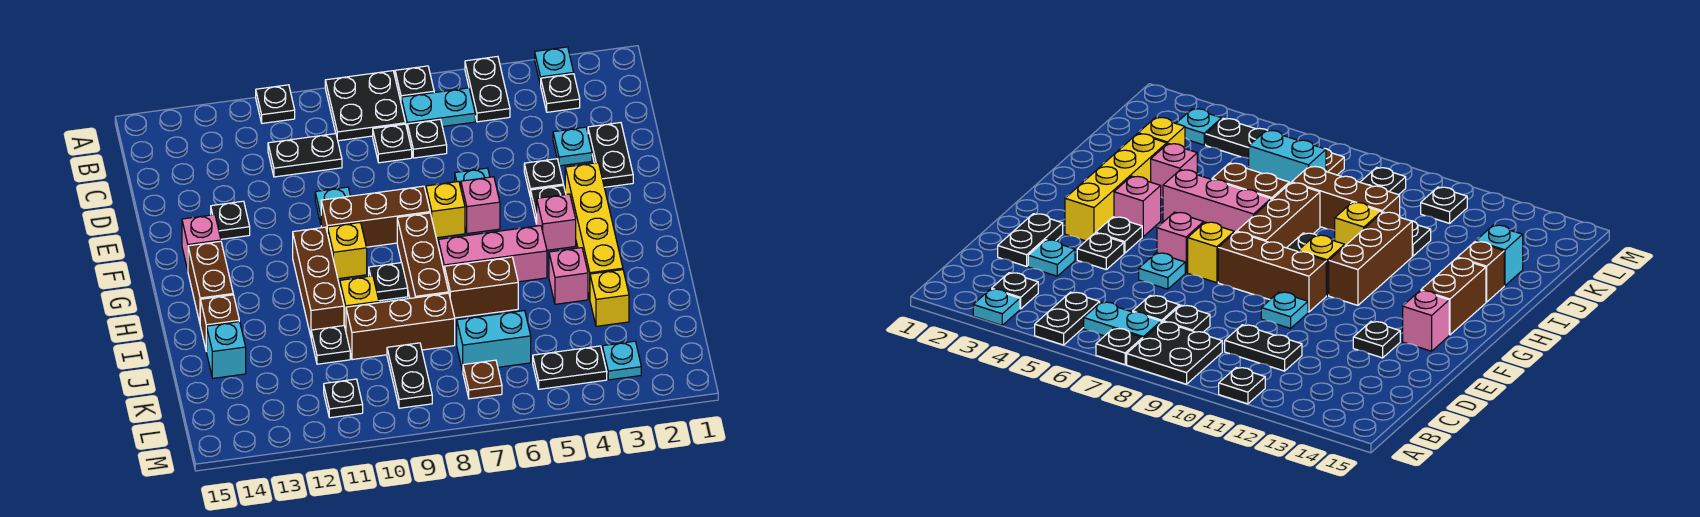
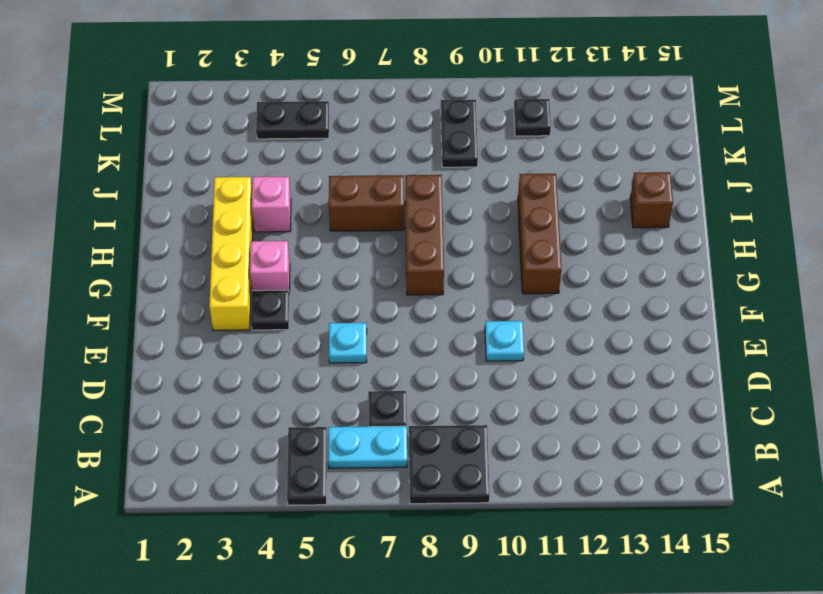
none -> cyan 1x1 plate [535,47,574,85]
none -> black 1x1 plate [395,66,434,101]
none -> black 1x1 plate [256,85,295,123]
none -> black 1x1 plate [541,74,580,112]

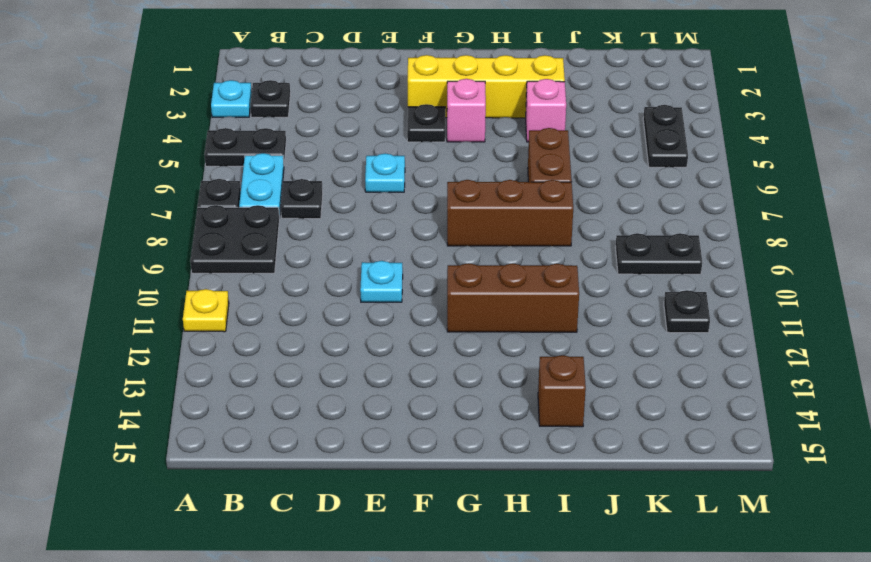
yellow 1x1 plate [183,289,229,332] -> black 1x1 plate [256,85,295,123]
none -> black 1x1 plate [373,124,412,163]
none -> black 1x2 plate [268,134,342,177]
none -> black 1x2 plate [588,123,633,187]
none -> cyan 1x1 plate [553,127,592,166]

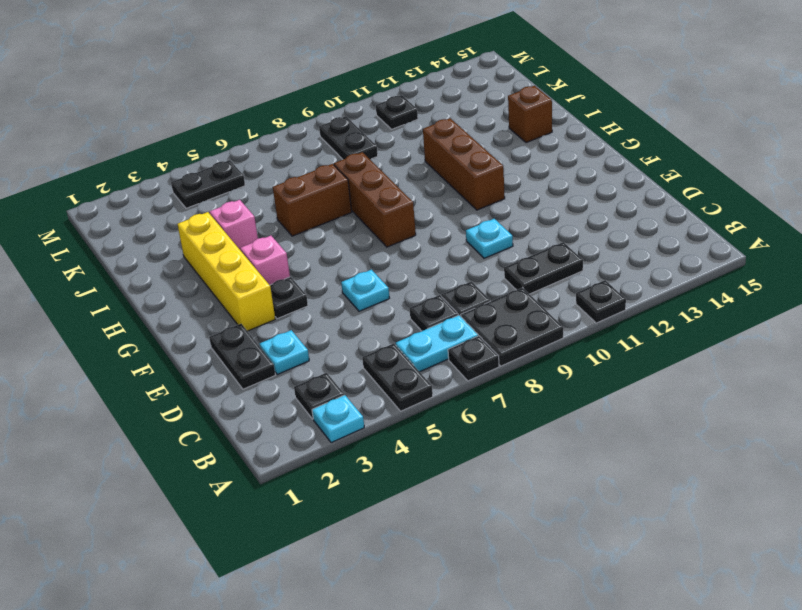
none -> black 1x1 plate [524,159,563,197]
none -> black 1x1 plate [211,201,250,239]
none -> pink 1x1 brick [461,177,500,234]
none -> yellow 1x1 brick [426,182,465,238]

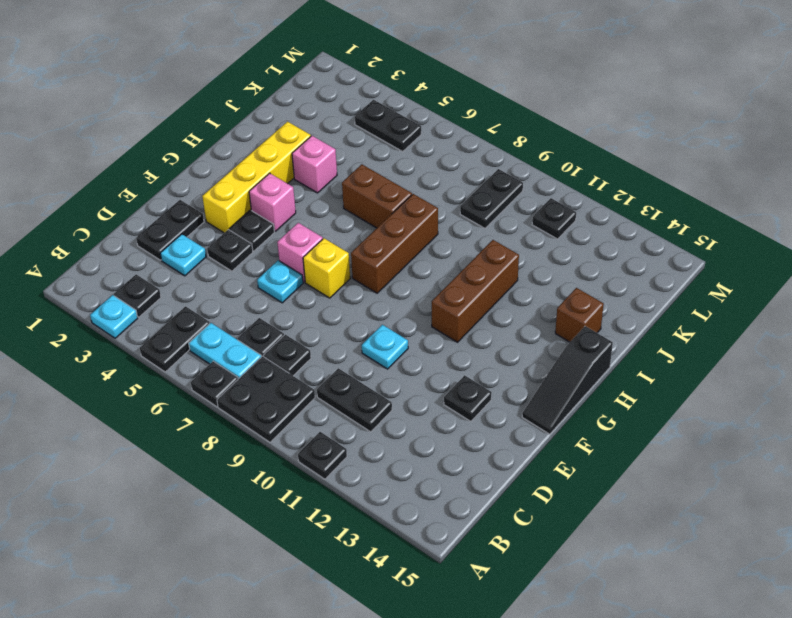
black 1x3 slope [522,326,613,434] -> none
none -> brown 1x3 brick [321,186,430,247]
none -> pink 1x1 brick [182,215,221,270]
none -> yellow 1x1 brick [328,223,367,279]
none -> brown 1x2 brick [188,241,233,322]

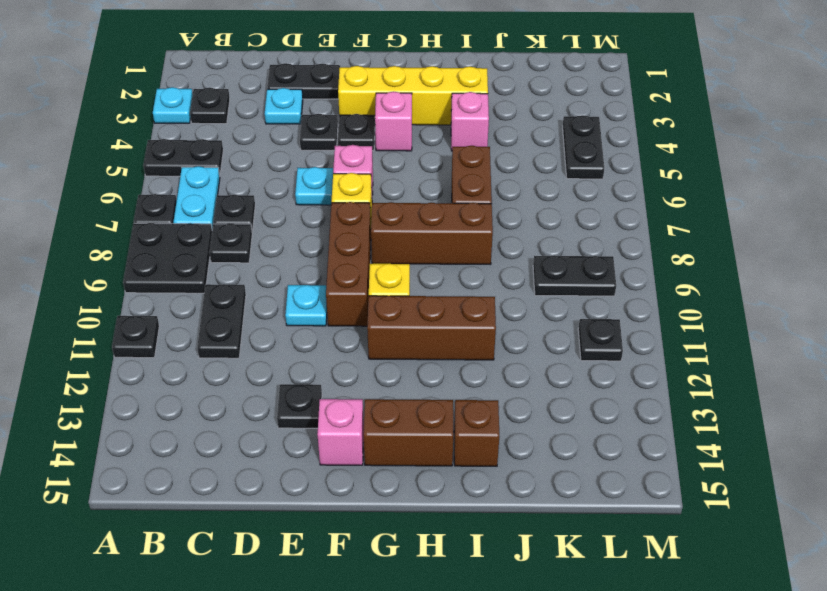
none -> pink 1x3 brick [438,226,547,282]
none -> black 1x1 plate [369,263,408,301]
none -> yellow 1x1 brick [340,276,379,330]
none -> yellow 1x1 brick [590,270,629,326]

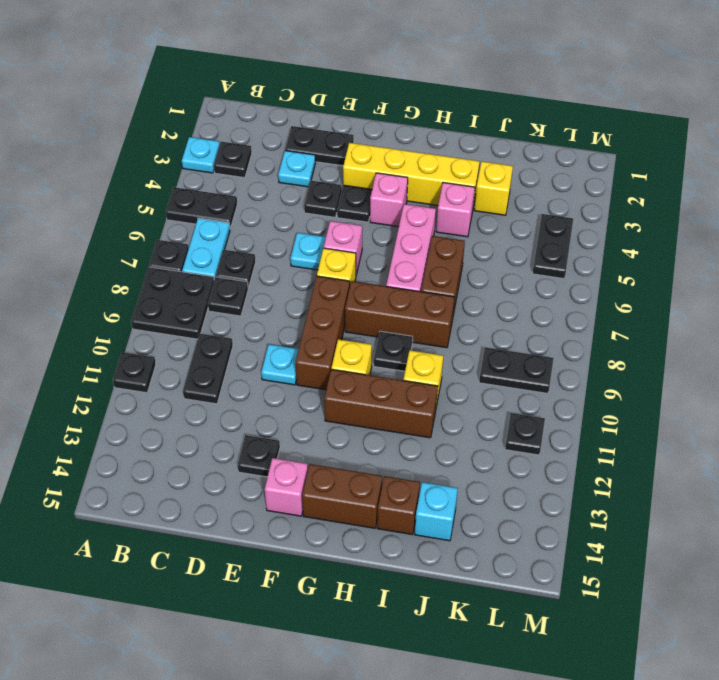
none -> brown 1x3 brick [346,293,455,360]
none -> black 1x1 plate [311,326,350,364]
none -> cyan 1x2 brick [457,311,531,371]
none -> cyan 1x1 plate [602,341,641,380]

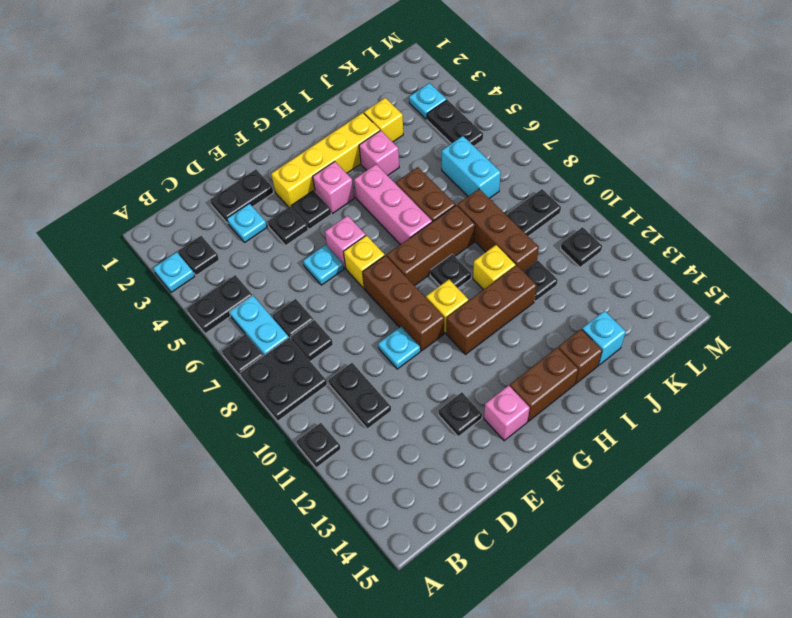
none -> brown 1x1 plate [463,360,502,399]

